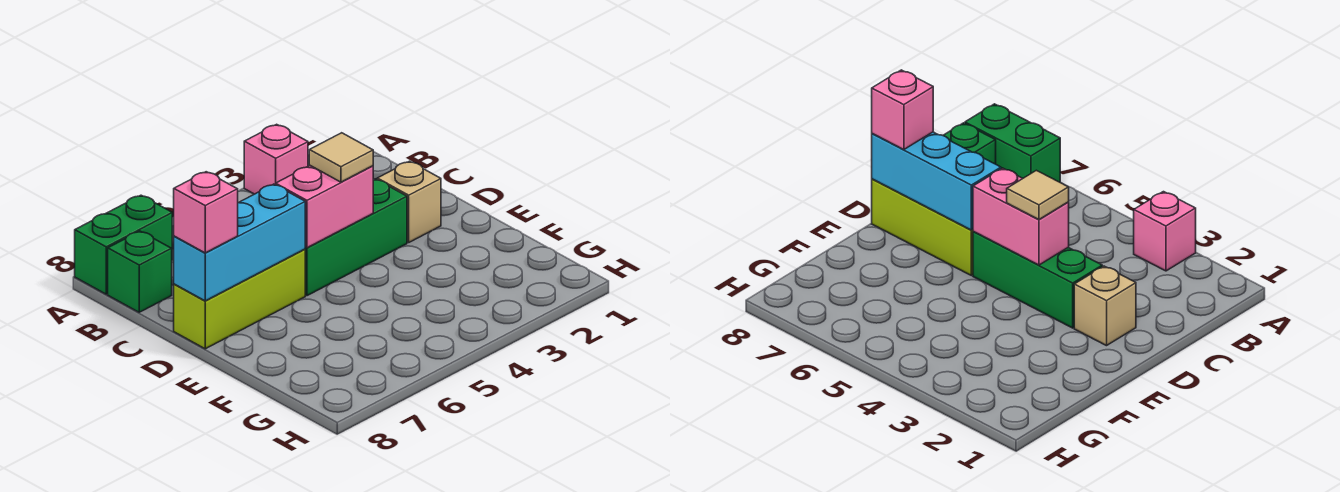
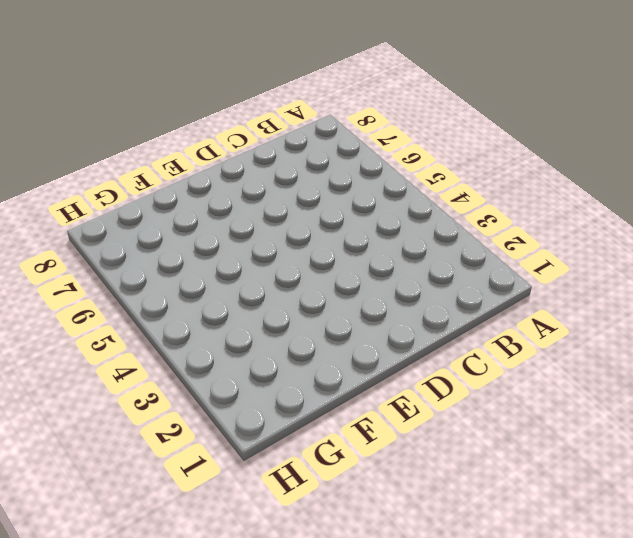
none -> pink 1x1 brick [244,124,308,194]
none -> green 1x2 brick [75,195,172,294]

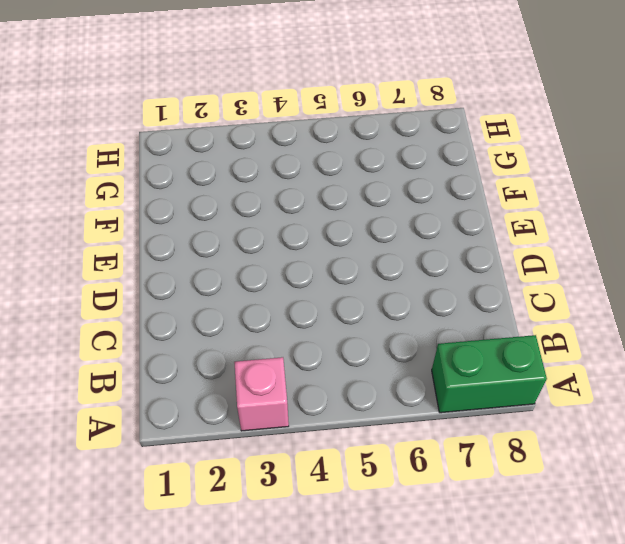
none -> green 1x1 brick [108,231,172,312]
none -> tan 1x1 brick [377,161,441,242]

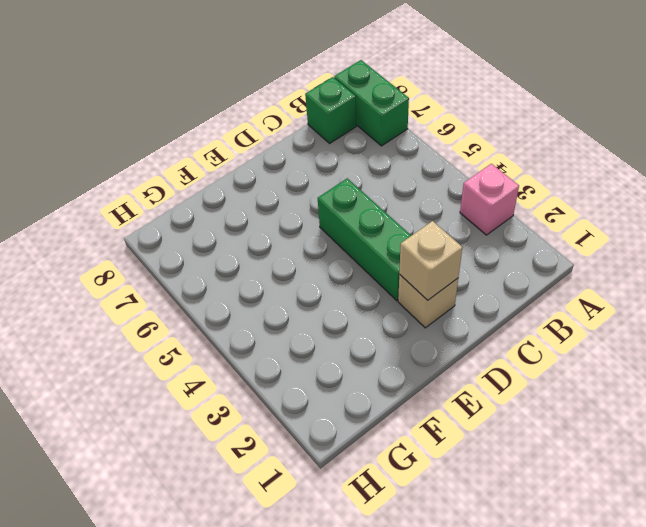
tan 1x1 brick [399,221,462,300] -> none
none -> lime 1x3 brick [174,249,305,349]
none -> pink 1x2 brick [276,166,373,248]

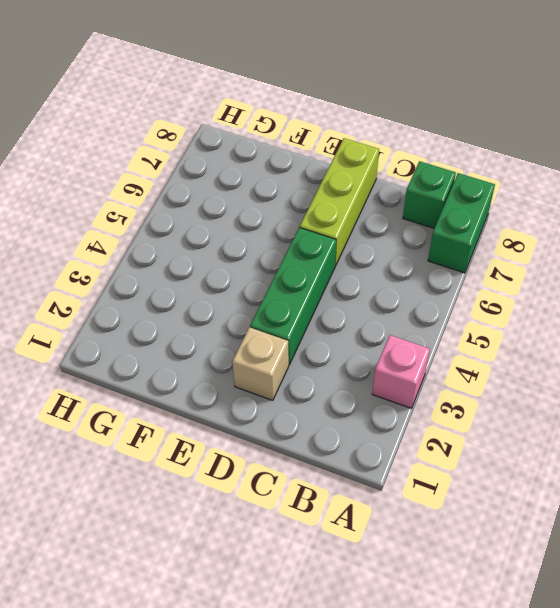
none -> pink 1x2 brick [276,166,373,248]
none -> cyan 1x3 brick [174,184,305,301]

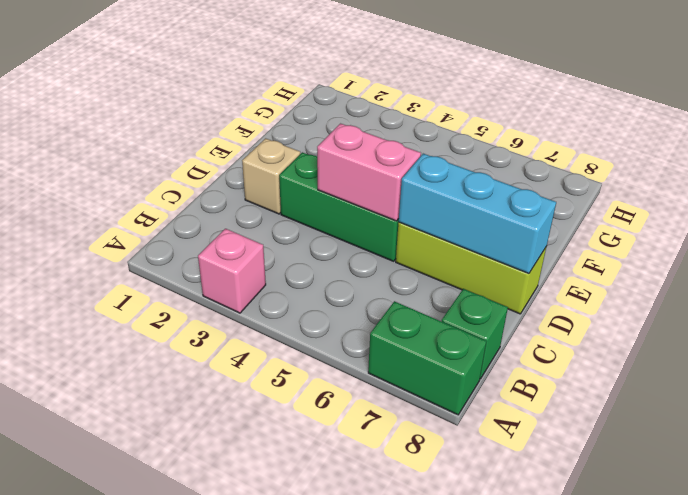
none -> tan 1x1 tile [309,133,373,182]
none -> pink 1x1 brick [174,172,238,253]

